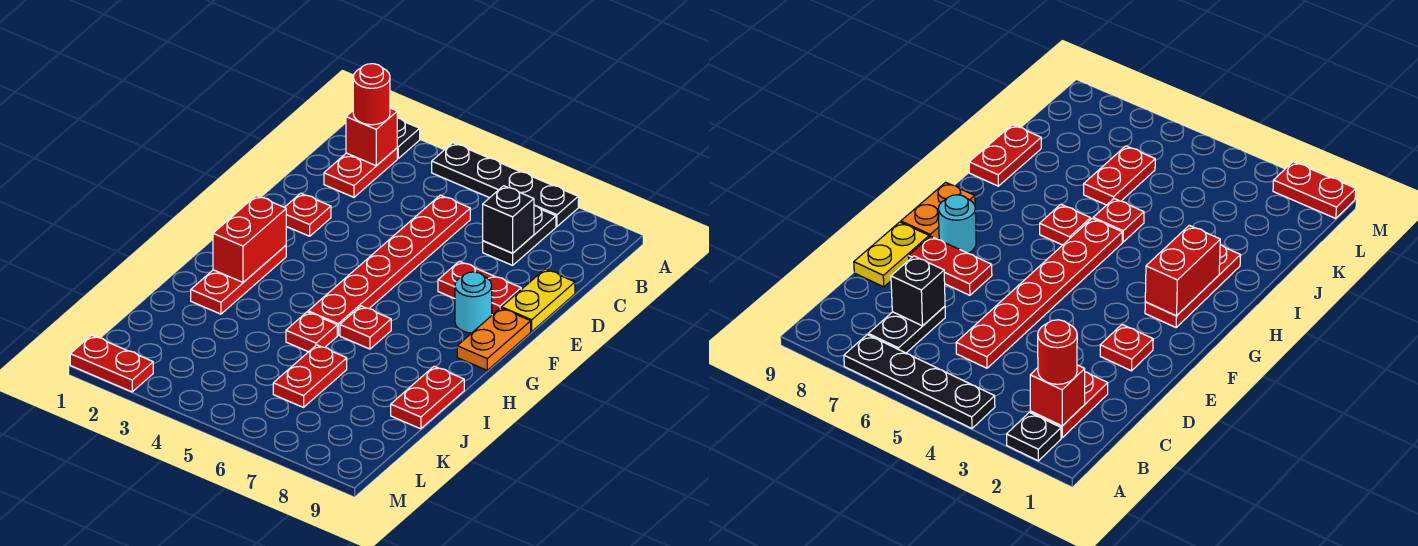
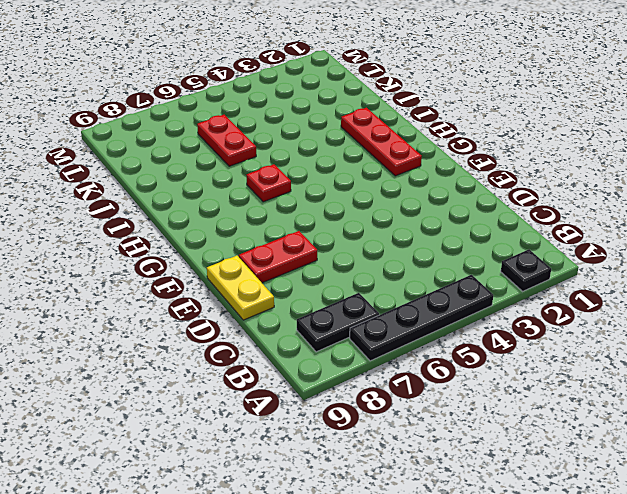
black 1x2 plate [297,293,379,352] -> black 1x2 plate turned to [483,206,556,265]
none -> red 1x2 plate [324,148,397,197]
none -> red 1x6 plate [308,195,470,335]
none -> red 1x1 plate [285,193,331,236]

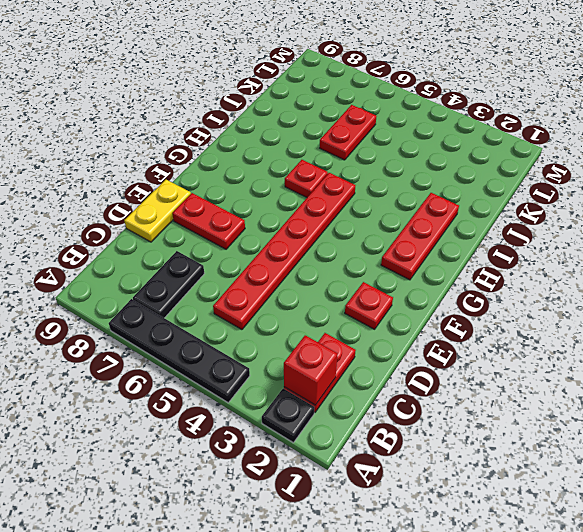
none -> cyan 1x1 round brick [455,272,492,333]
none -> orange 1x2 plate [457,308,531,370]
none -> red 1x1 plate [286,312,337,352]

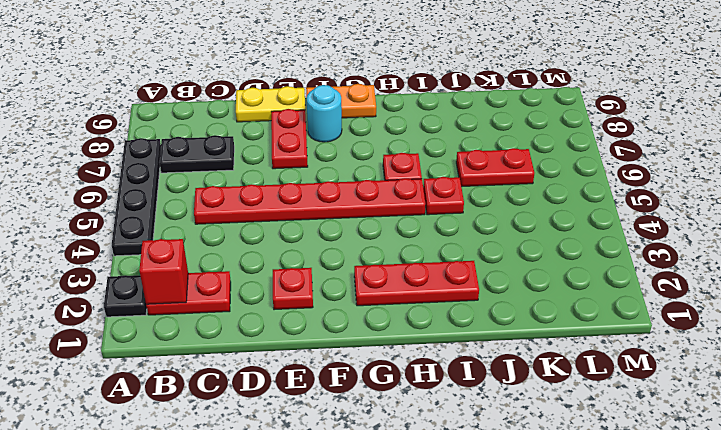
none -> red 1x2 plate [391,366,464,429]
none -> red 1x2 plate [70,335,153,392]
none -> black 1x1 brick [483,186,534,253]

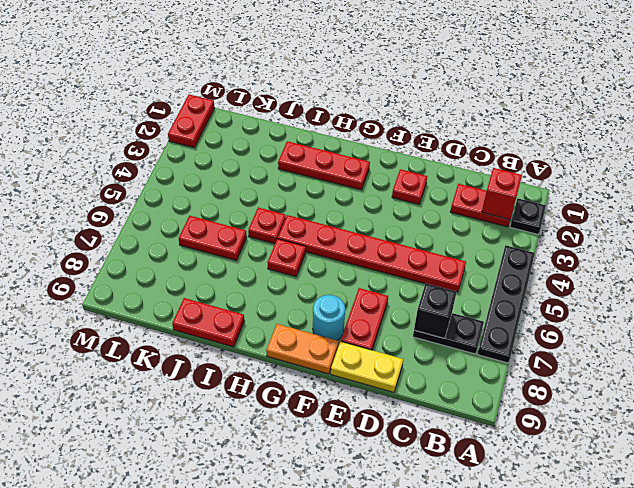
none -> red 1x2 brick [213,195,286,282]
none -> red 1x1 round brick [353,64,390,125]

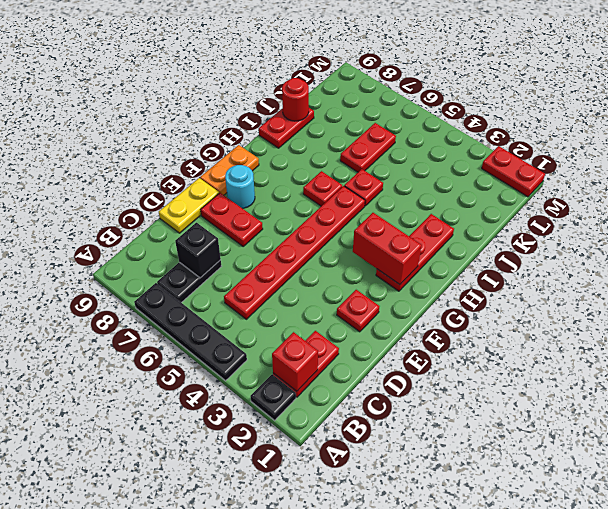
red 1x2 brick [353,213,422,285] -> red 1x2 brick turned to [213,195,286,282]
red 1x1 round brick [282,78,309,121] -> red 1x1 round brick moved to [353,64,390,125]

